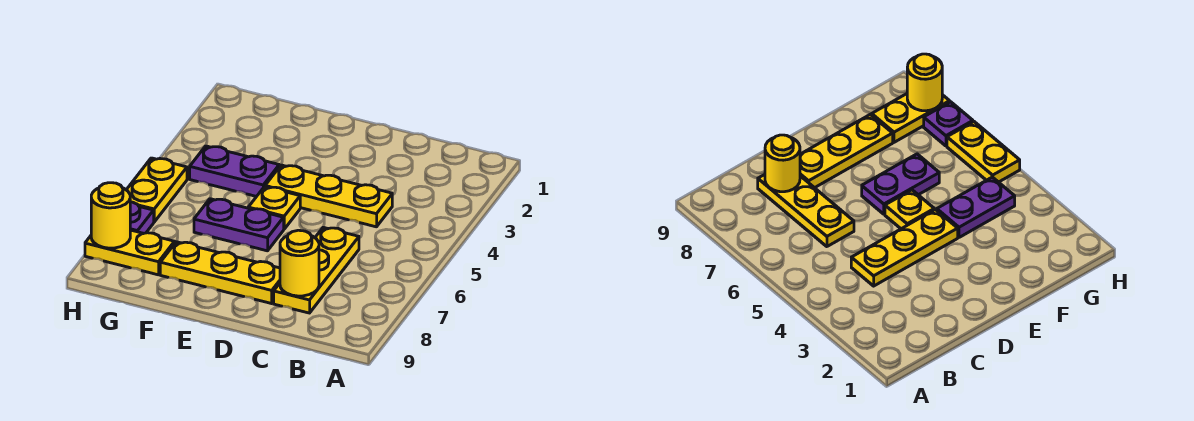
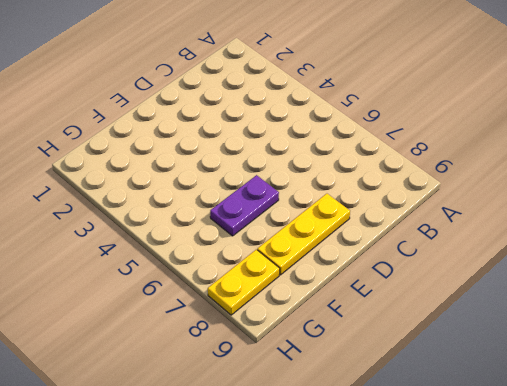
none -> yellow 1x3 plate [265,165,392,227]
none -> yellow 1x3 plate [274,227,359,313]

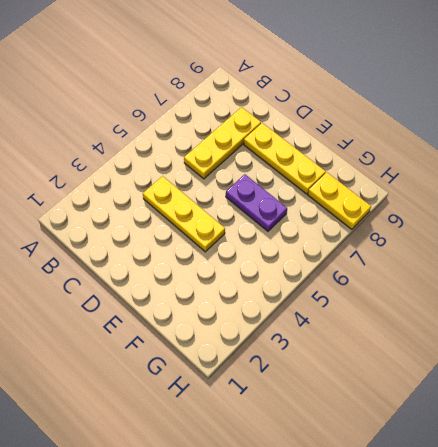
none -> yellow 1x1 plate [248,187,300,229]
none -> purple 1x2 plate [190,146,279,197]

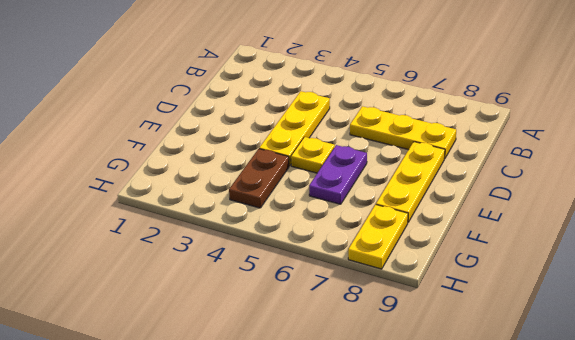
brown 1x2 plate [229,149,289,208] -> purple 1x2 plate [190,146,279,197]
none -> yellow 1x2 plate [127,158,187,222]
none -> purple 1x1 plate [130,202,154,233]

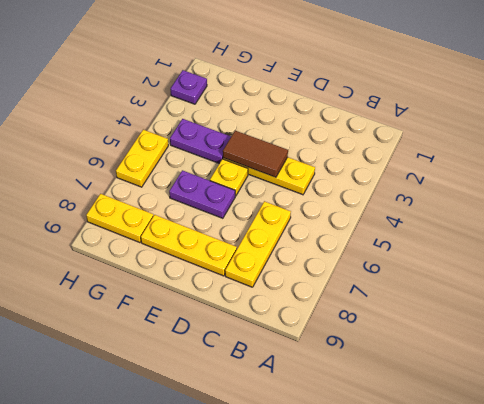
brown 1x2 tile [223,131,288,177] -> none
purple 1x1 plate [171,70,207,104] -> purple 1x1 plate moved to [130,202,154,233]
none -> yellow 1x1 round brick [280,230,319,296]
none -> yellow 1x1 round brick [91,183,130,248]

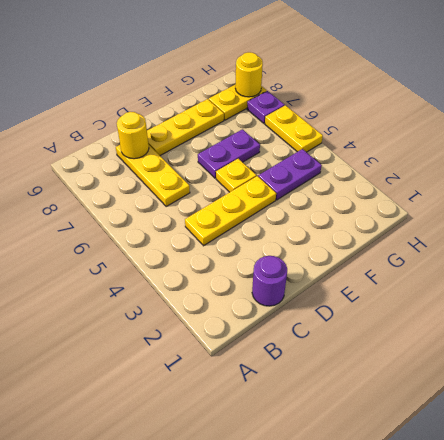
purple 1x1 round brick [252,256,287,306] -> none

